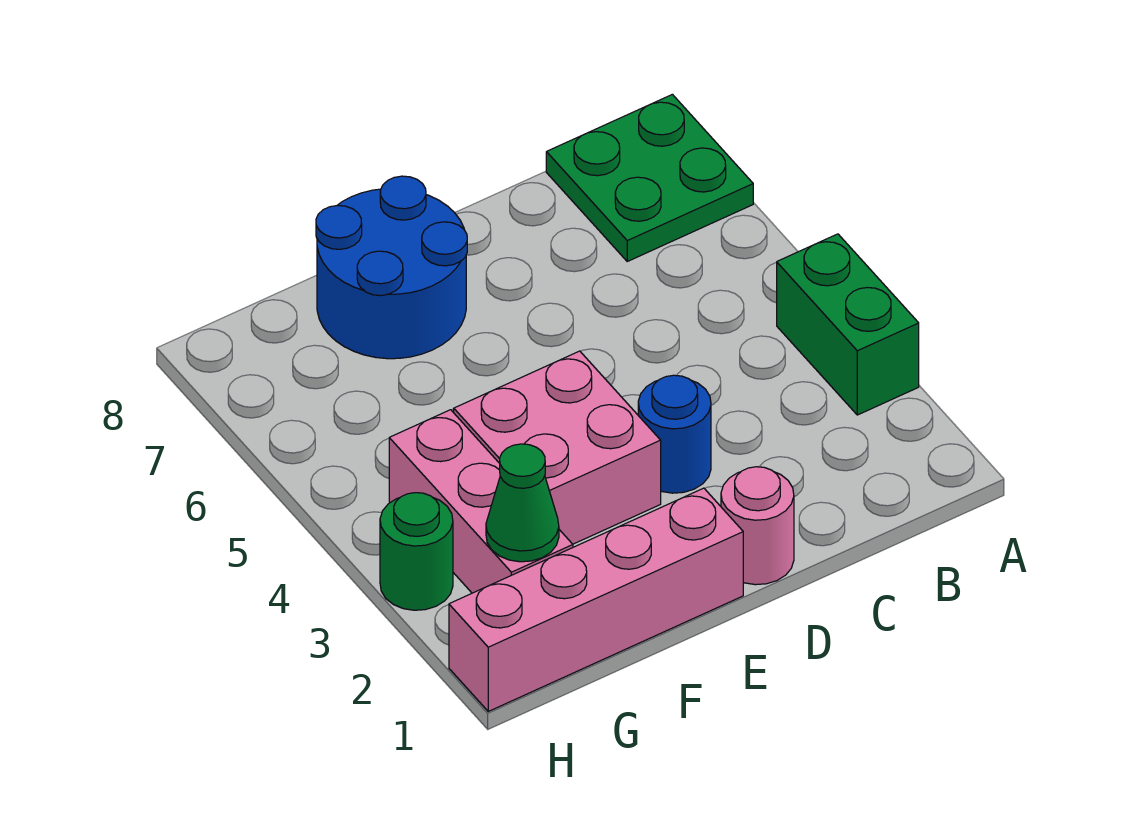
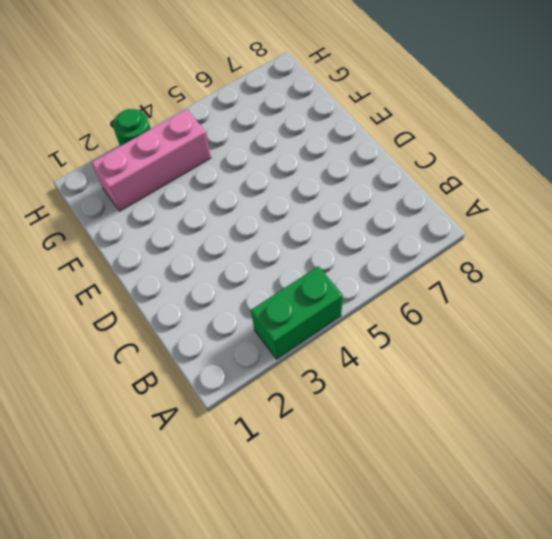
none -> green 2x2 plate [546,94,753,261]
none -> pink 1x1 round brick [721,467,794,585]

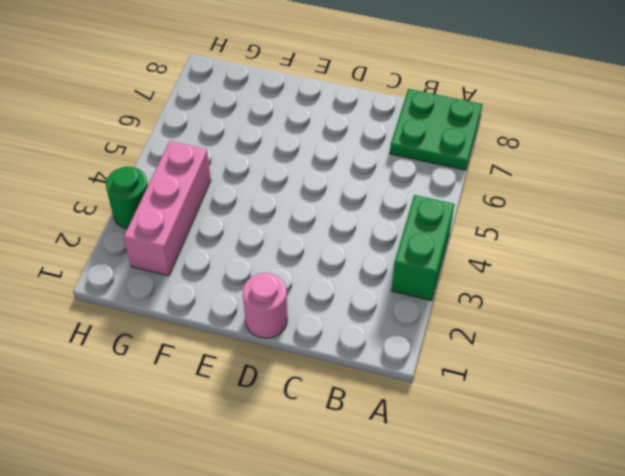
none -> blue 1x1 round brick [638,375,711,493]
none -> pink 1x4 brick [449,488,743,711]

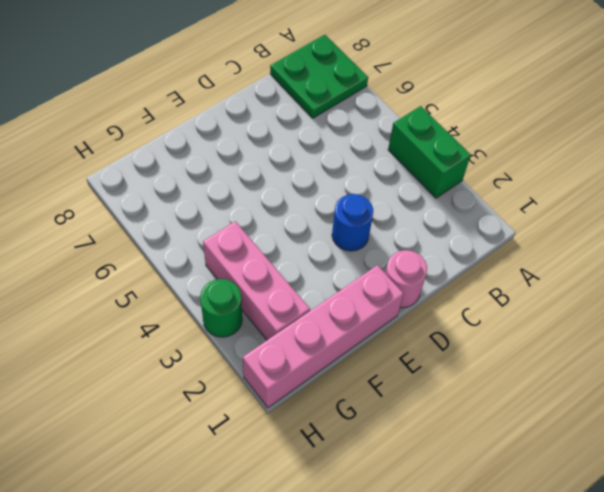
none -> pink 2x2 brick [454,351,661,544]
none -> blue 2x2 round brick [316,176,467,359]

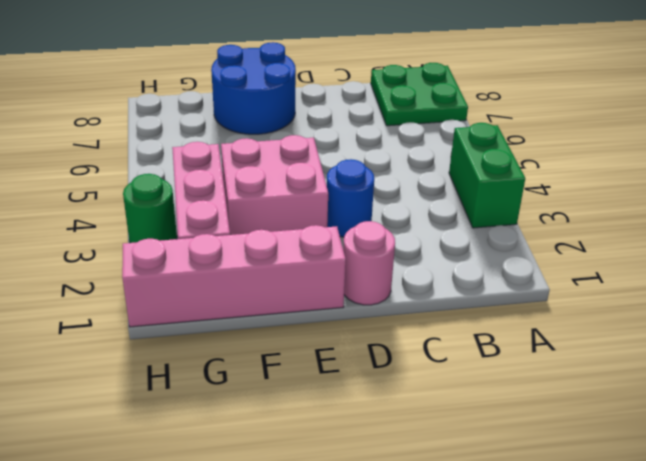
none -> green 1x1 cone [486,444,559,562]

